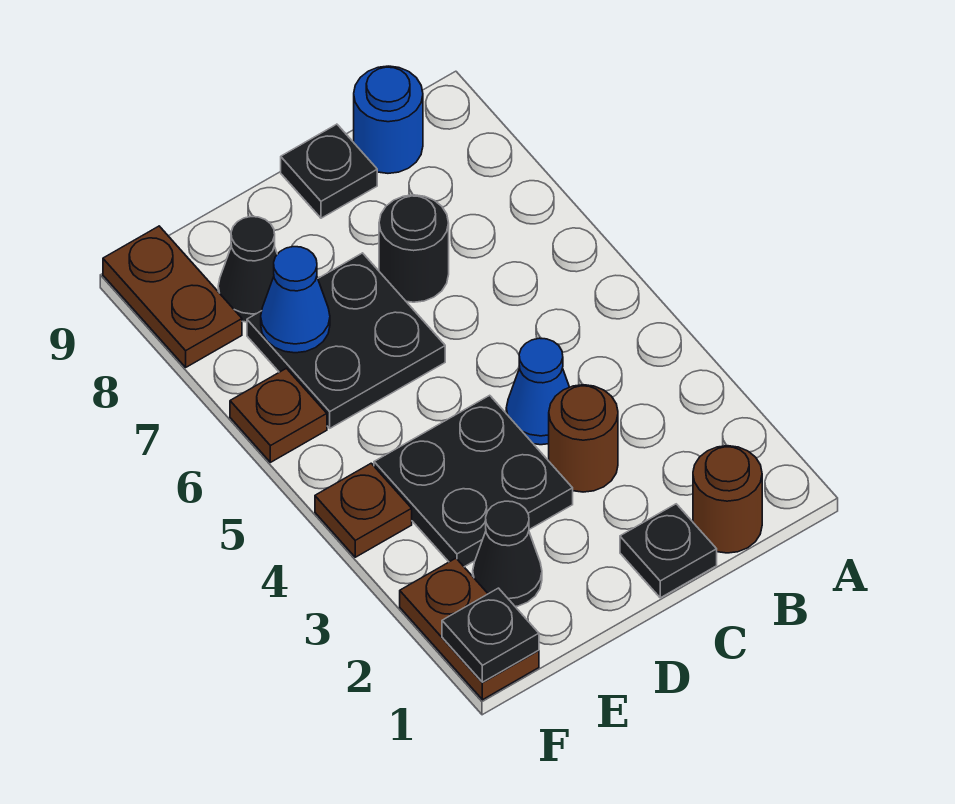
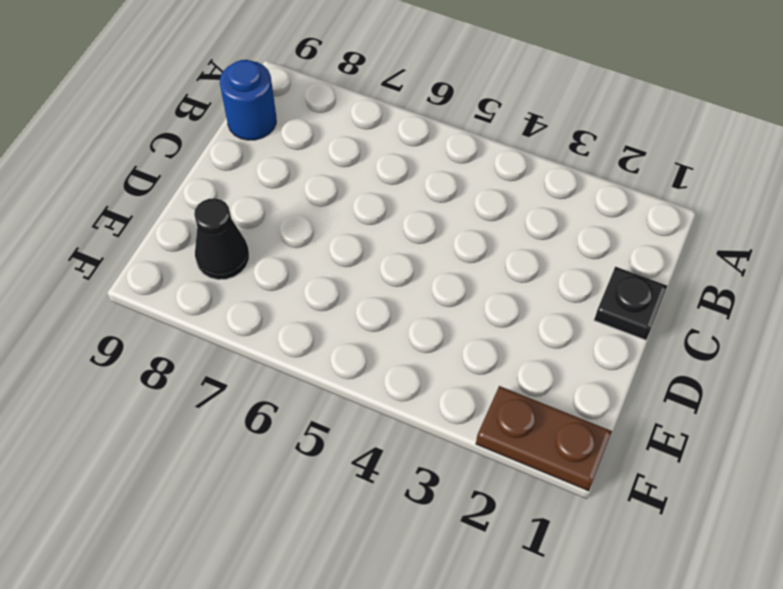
none -> brown 1x1 round brick [693,446,762,553]
none -> brown 1x1 round brick [549,385,618,492]
none -> blue 1x1 cone [506,338,569,445]

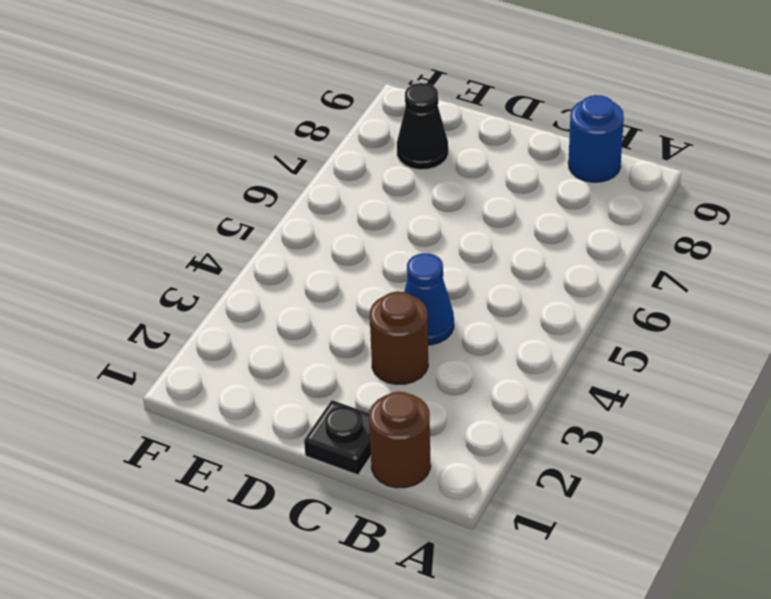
none -> black 1x1 round brick [379,195,449,302]
none -> black 1x1 plate [281,124,377,218]
none -> black 2x2 plate [374,395,573,567]

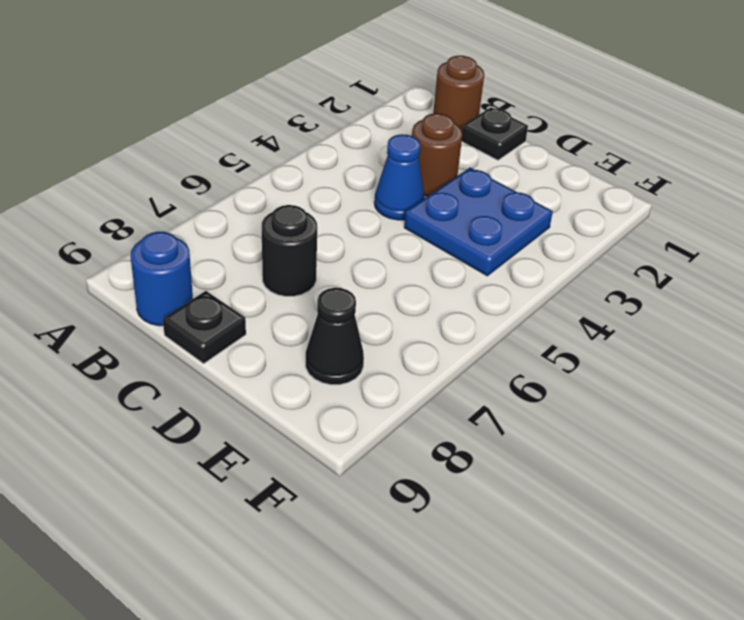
blue 2x2 plate [404,167,553,276] -> black 2x2 plate [374,395,573,567]
none -> black 2x2 plate [247,253,445,428]
none -> black 1x1 cone [473,501,542,607]
none -> brown 1x2 plate [400,558,539,700]

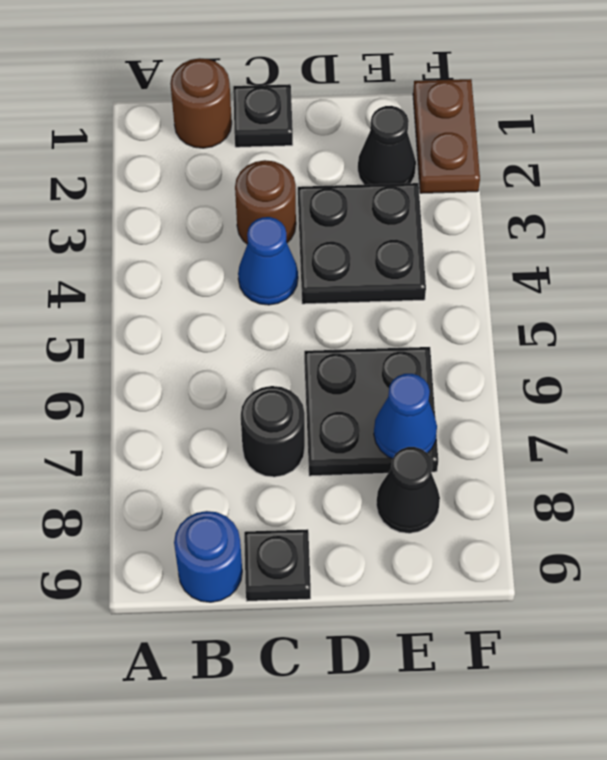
none -> brown 1x1 plate [315,463,412,557]
none -> brown 1x1 plate [230,368,327,462]
none -> brown 1x2 plate [103,226,242,367]

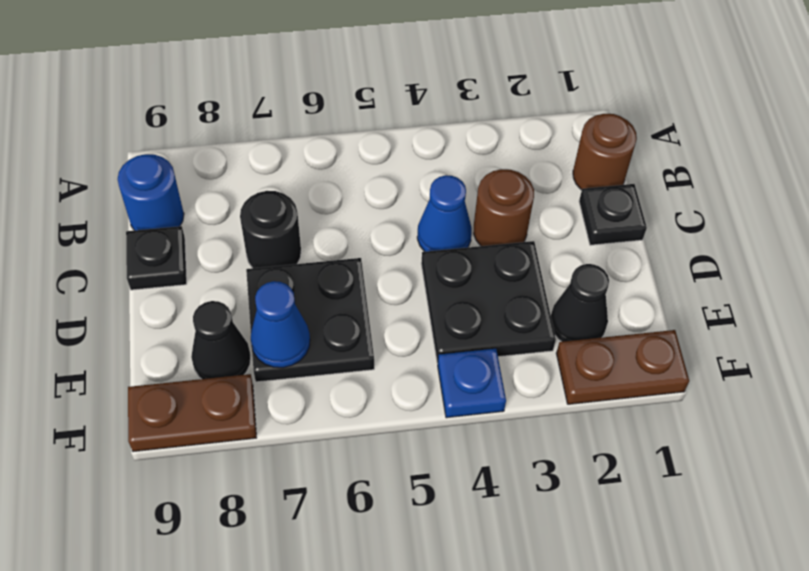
blue 1x1 plate [438,349,506,418] -> brown 1x1 plate [315,463,412,557]
none -> brown 1x1 plate [230,368,327,462]
none -> black 1x1 plate [442,588,539,682]

